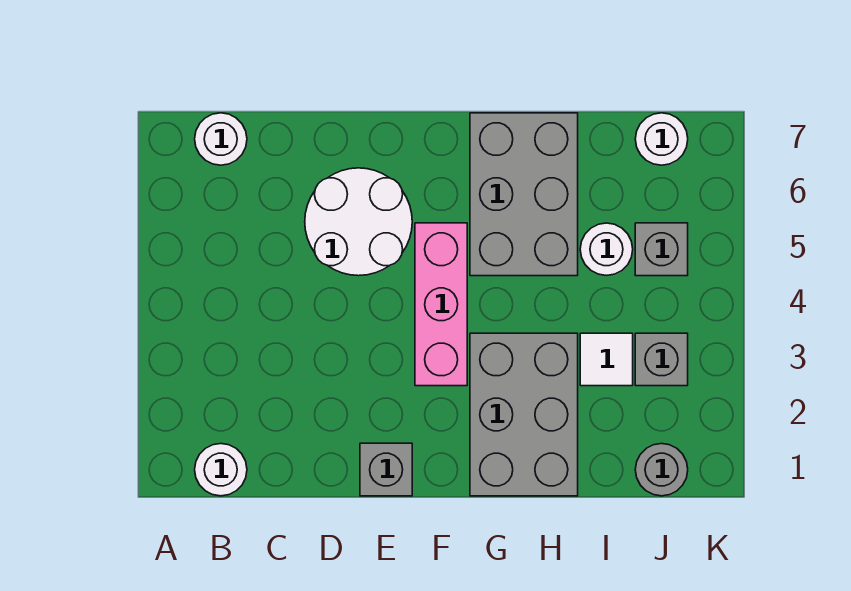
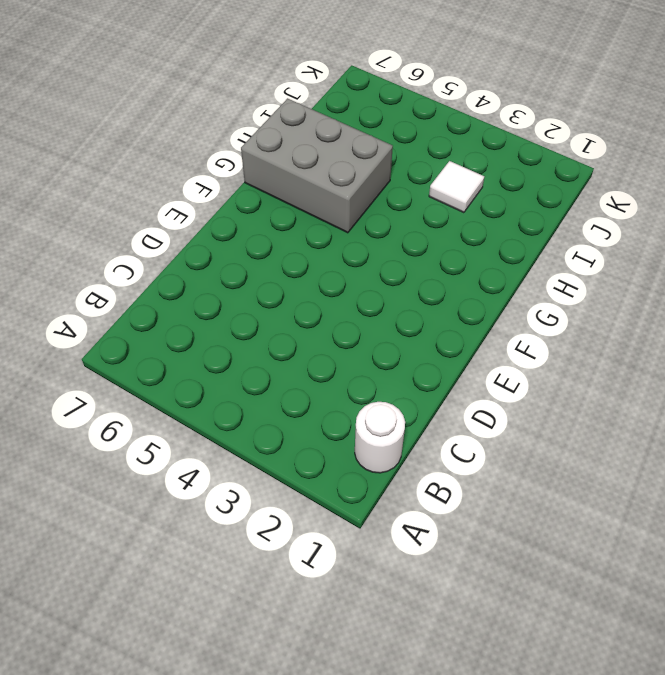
none -> white 1x1 round brick [195,113,247,165]
none -> white 2x2 round brick [305,168,412,276]
none -> grey 1x1 brick [360,443,412,496]

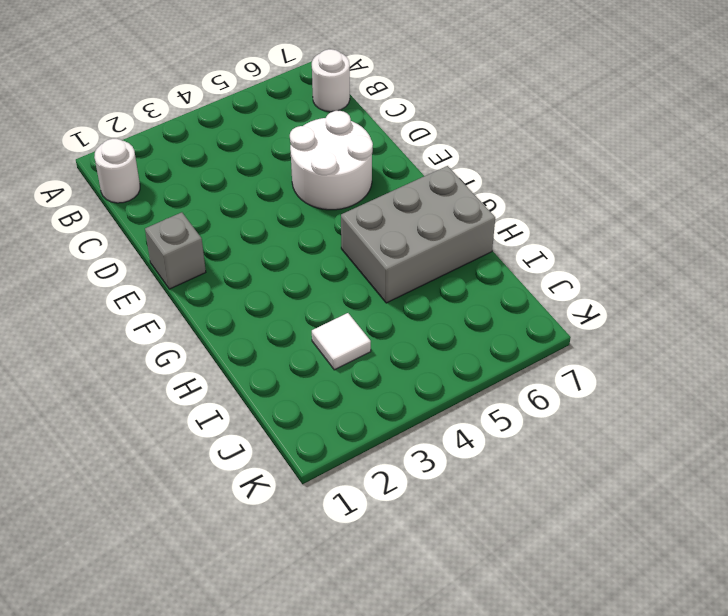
none -> pink 1x3 brick [415,223,467,386]
none -> grey 2x3 brick [470,333,578,496]
none -> white 1x1 round brick [580,223,633,275]

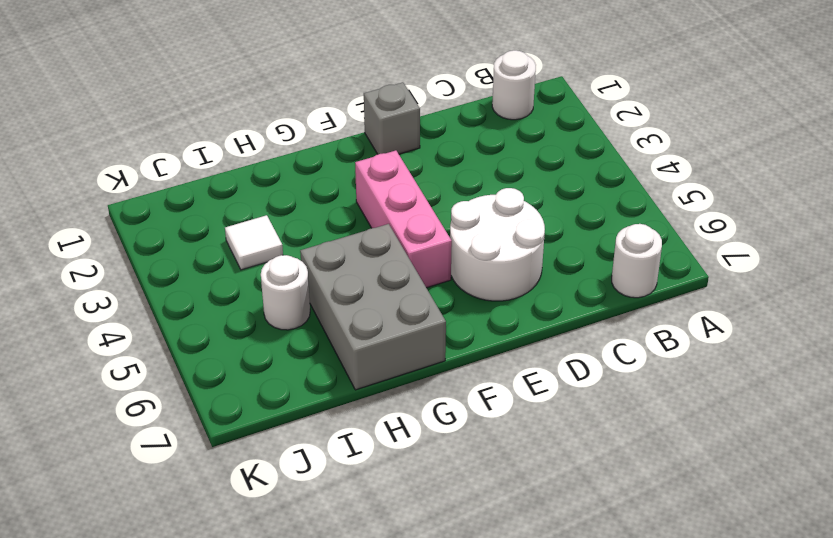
none -> grey 2x3 brick [470,333,578,496]
none -> grey 1x1 round brick [635,444,688,496]
none -> grey 1x1 brick [635,333,688,386]

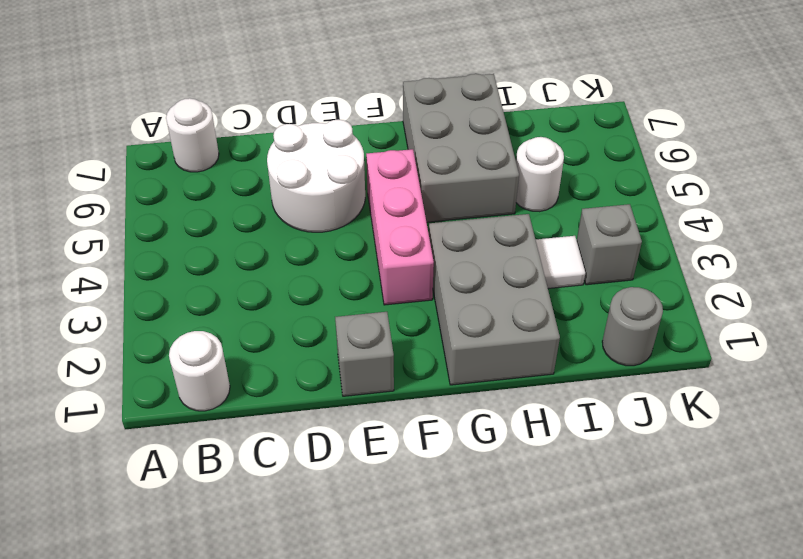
none -> grey 1x1 brick [635,223,688,276]
none -> white 1x1 round brick [635,113,688,165]

